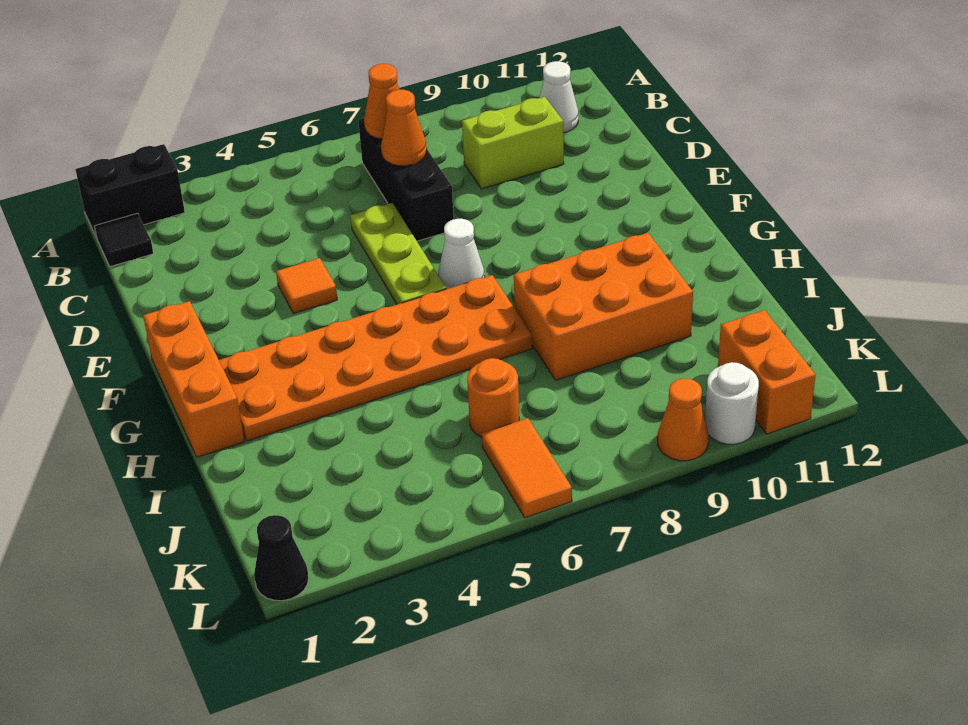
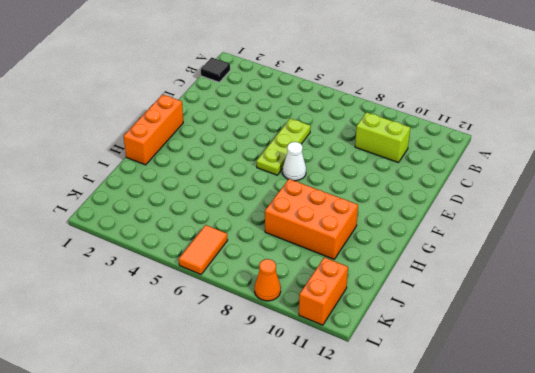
none -> black 1x2 brick [75,144,185,238]
none -> black 1x3 brick [358,118,454,241]
none -> white 1x1 cone [540,61,578,133]

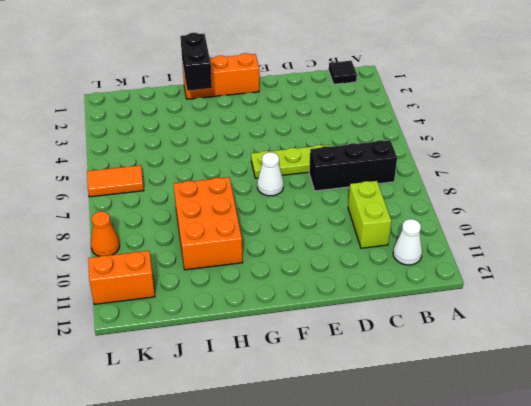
black 1x2 brick [180,33,212,91] -> black 1x2 brick moved to [75,144,185,238]
none -> orange 1x1 tile [276,258,337,314]
none -> orange 2x6 plate [219,275,532,441]
none -> orange 1x1 round brick [467,358,519,437]

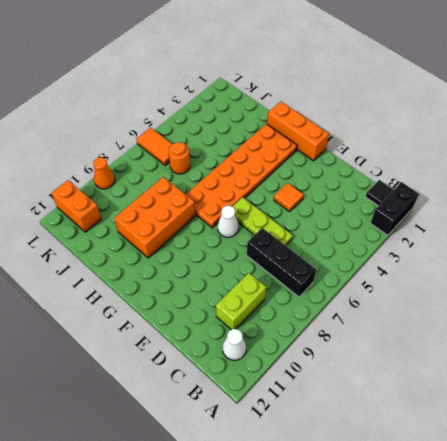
none -> black 1x1 cone [254,515,309,601]
none -> white 1x1 round brick [705,362,759,444]
none -> orange 1x1 cone [364,64,400,139]

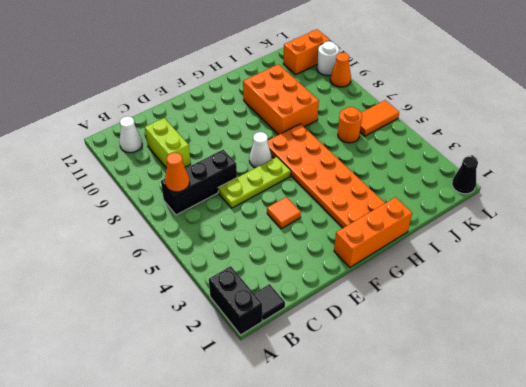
none -> orange 1x1 cone [381,90,427,166]

